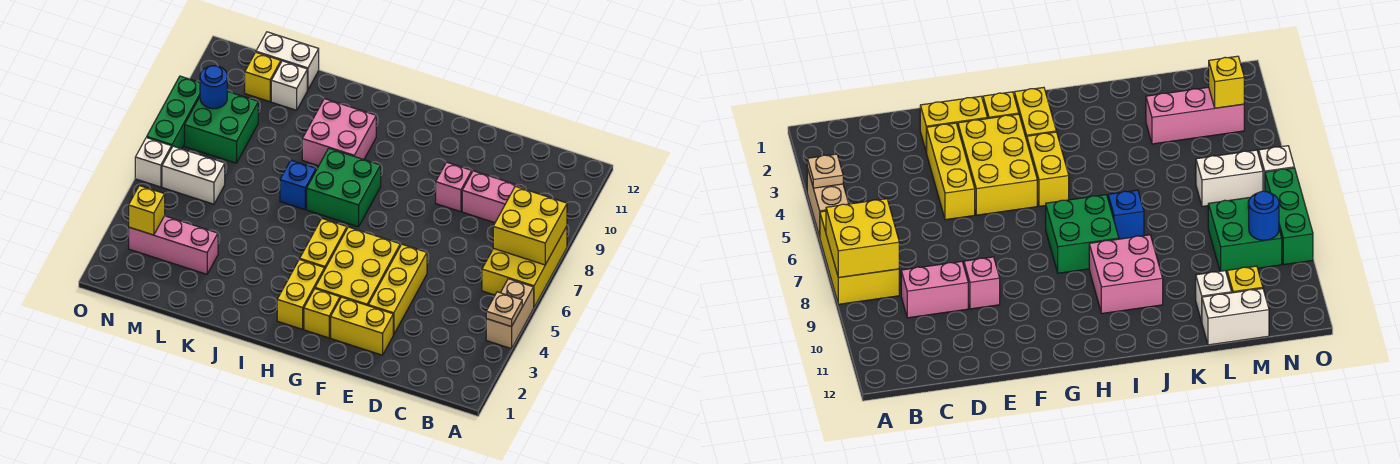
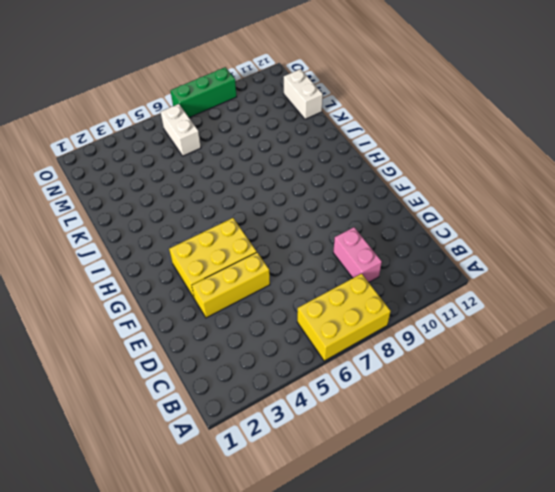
none -> tan 1x2 brick [486,279,534,349]
none -> yellow 1x2 brick [331,297,393,355]
none -> pink 1x1 brick [436,162,472,212]

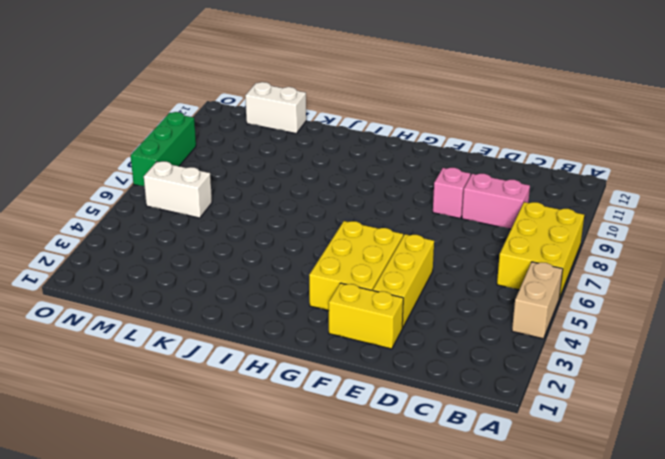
none -> yellow 1x1 brick [304,289,340,338]
none -> yellow 1x2 brick [277,259,325,329]
none -> yellow 1x2 brick [300,218,347,268]

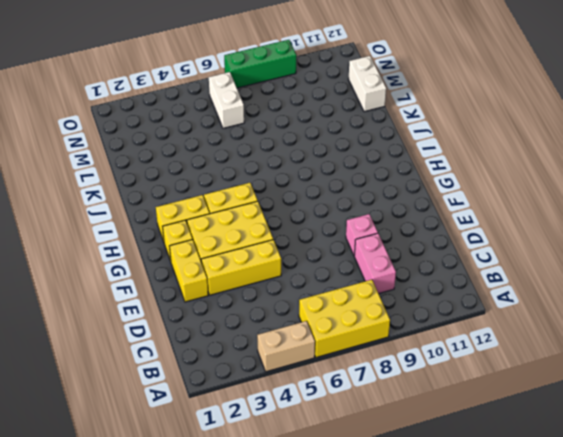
none -> green 2x2 brick [307,148,381,227]
none -> pink 2x2 brick [302,99,376,166]
none -> blue 1x1 brick [280,160,316,209]

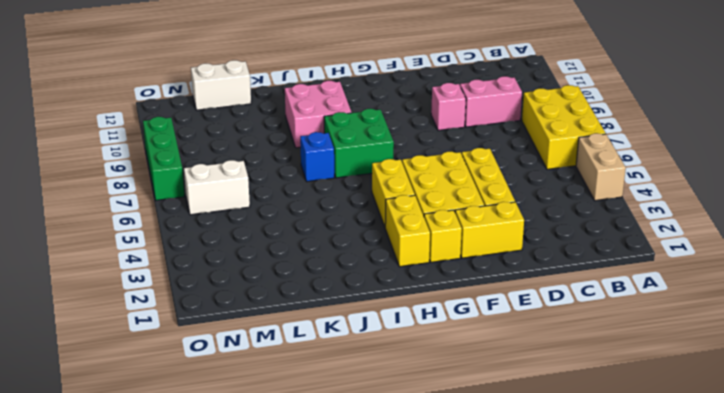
none -> pink 1x3 brick [129,216,218,274]
none -> white 1x1 brick [271,61,307,110]
none -> green 2x2 brick [185,91,258,163]

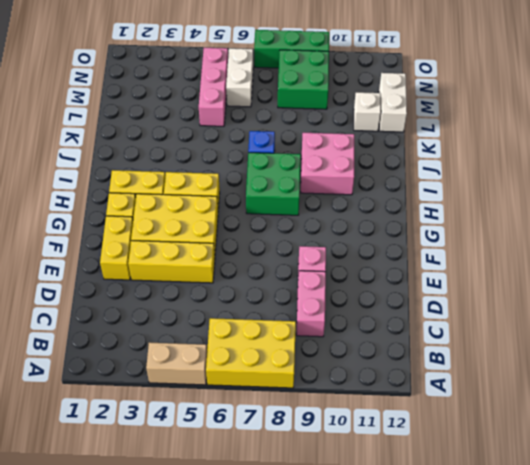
pink 1x3 brick [199,48,228,126] -> pink 1x3 brick moved to [129,216,218,274]
none -> yellow 1x1 brick [245,52,281,102]
none -> white 1x1 brick [135,138,171,187]
none -> tan 1x1 plate [486,292,522,327]

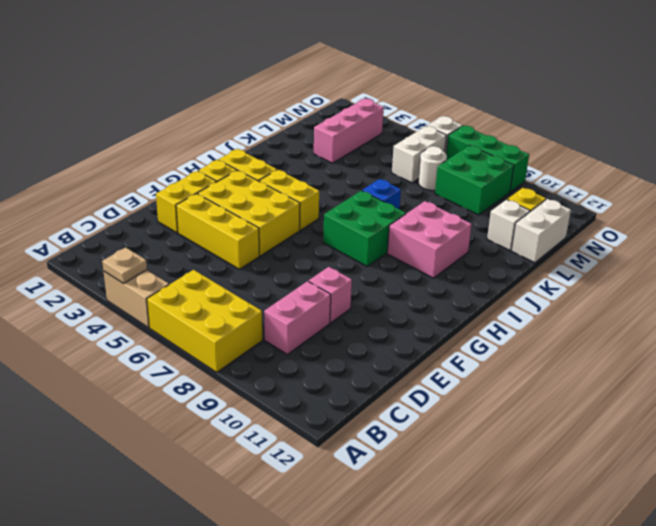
white 1x1 round brick [418,146,447,190] -> none
none -> yellow 2x2 brick [493,186,567,265]
none -> yellow 1x1 brick [129,186,165,235]
none -> blue 1x1 round brick [200,66,227,109]

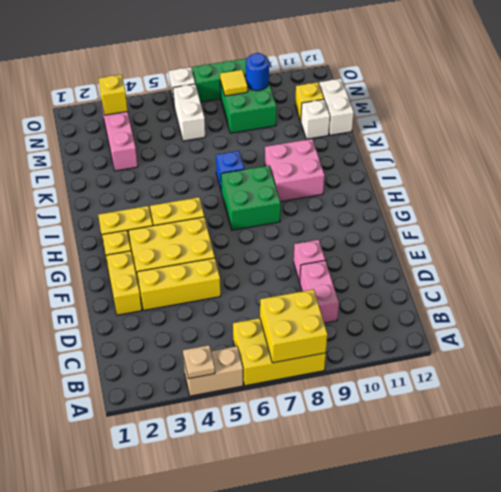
yellow 1x1 tile [220,70,248,96] -> none

